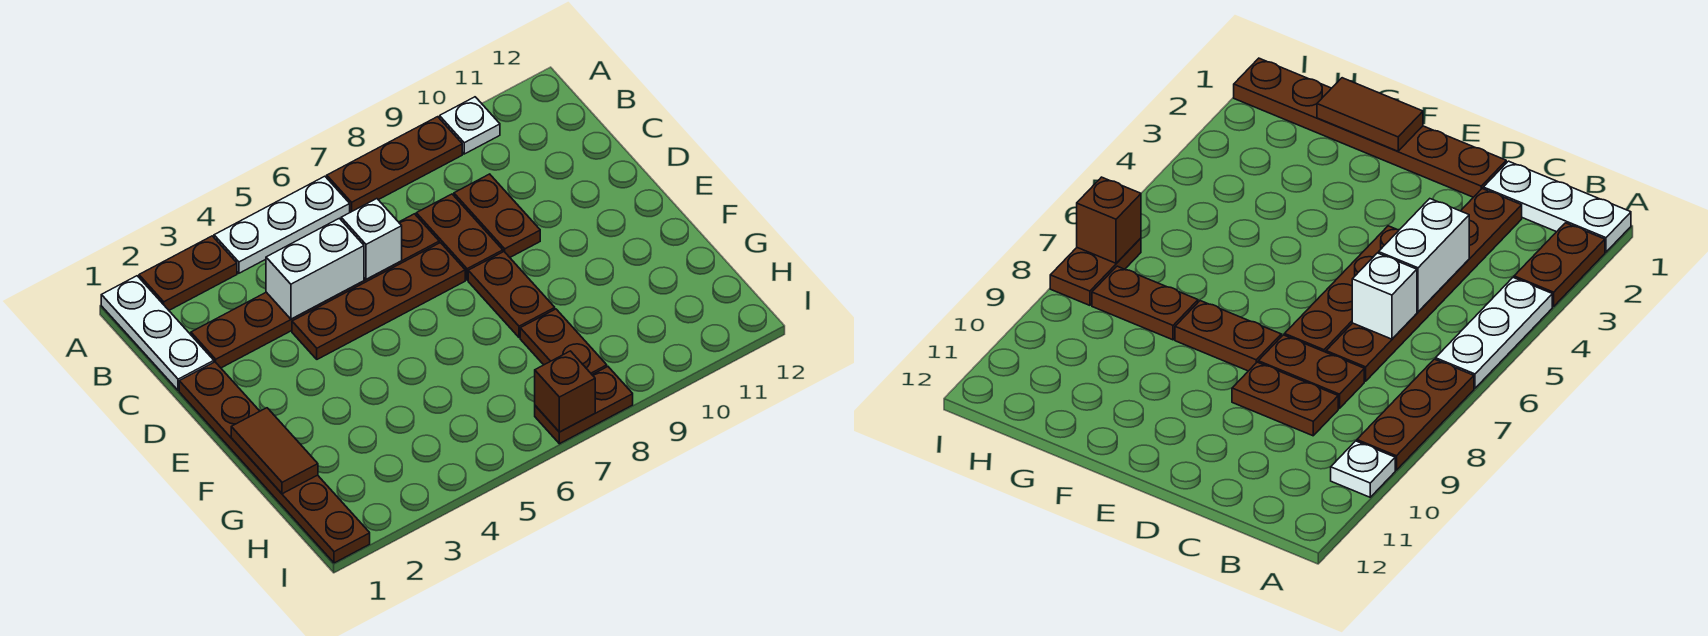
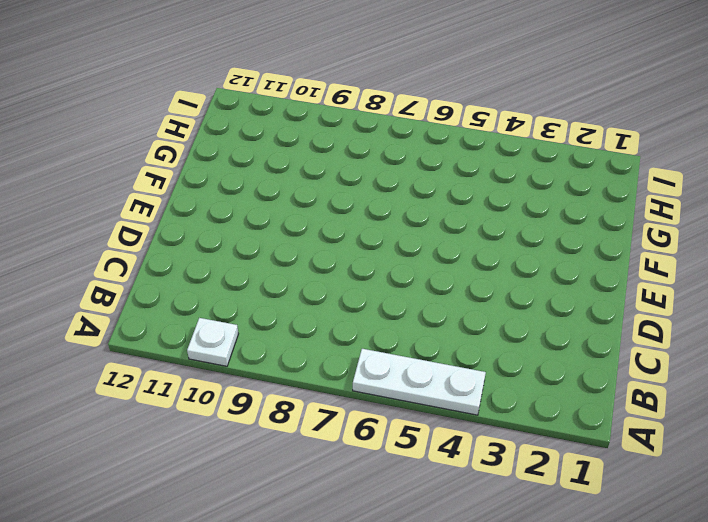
none -> white 1x3 plate [101,276,214,391]
none -> brown 1x2 plate [139,236,237,310]
none -> brown 1x3 plate [327,117,462,212]

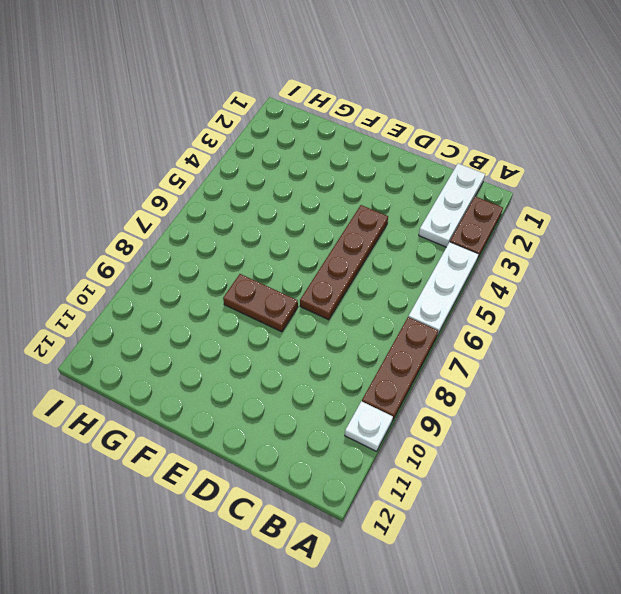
white 1x3 plate [419,163,485,247] -> white 1x3 plate turned to [101,276,214,391]
none -> brown 1x6 plate [191,214,439,368]
none -> brown 1x2 plate [416,194,503,280]
none -> brown 1x2 plate [454,174,540,257]

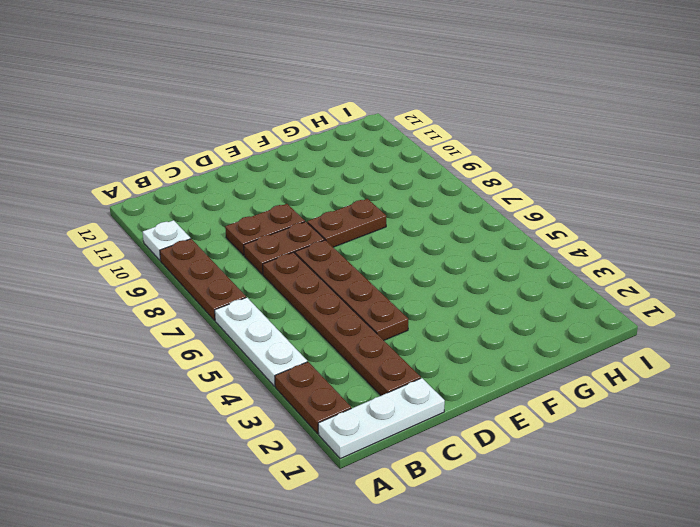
none -> brown 1x6 plate [179,362,370,563]
none -> brown 1x2 plate [520,309,607,375]
none -> brown 1x2 plate [535,367,633,444]

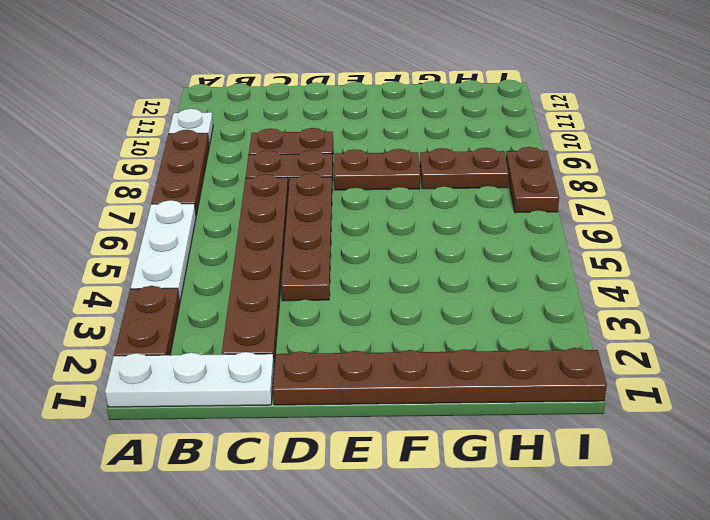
none -> white 1x2 brick [266,218,364,319]
none -> white 1x1 brick [341,199,402,279]
none -> brown 1x2 tile [231,408,318,494]

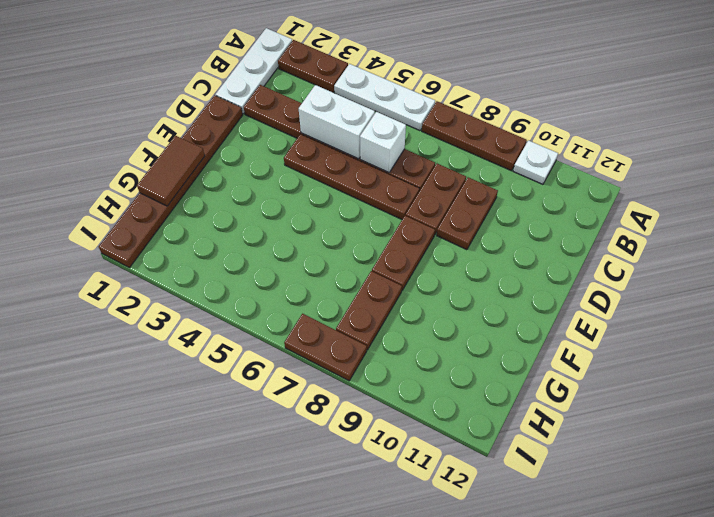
none -> brown 1x1 brick [535,351,595,432]

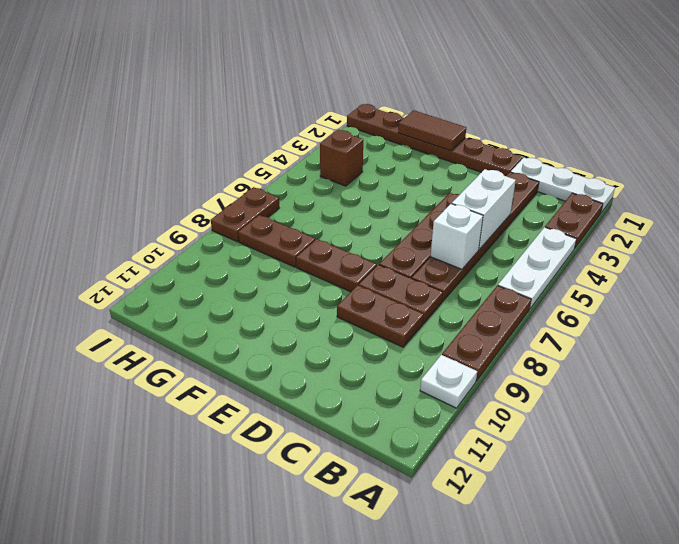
brown 1x1 brick [320,130,363,186] -> brown 1x1 brick moved to [535,351,595,432]

